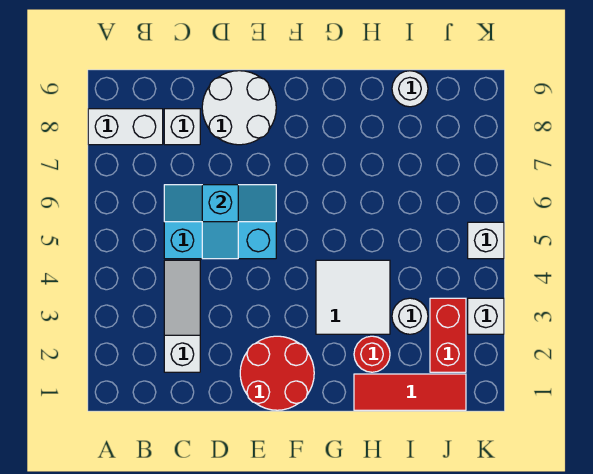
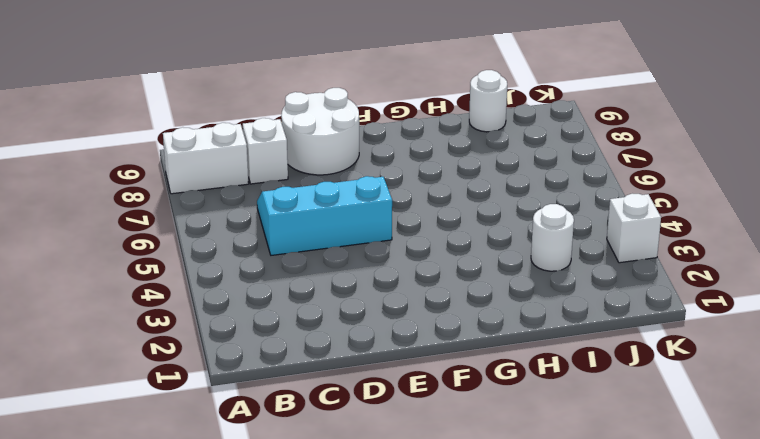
none -> white 1x3 slope [164,260,200,372]
none -> red 2x2 round brick [240,336,314,410]
none -> white 2x2 tile [316,260,390,334]

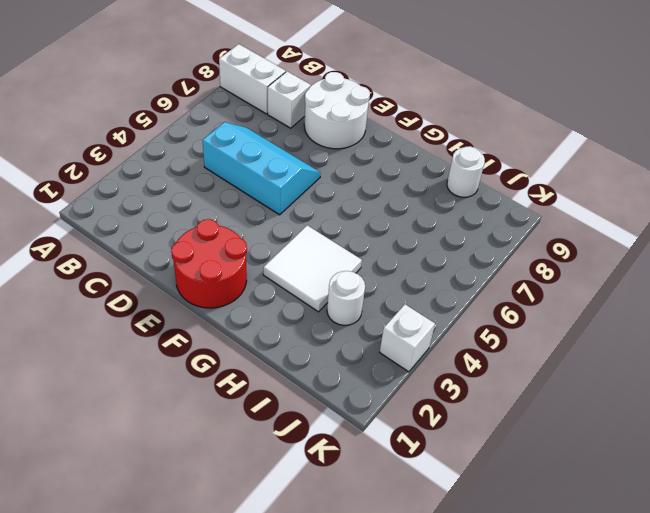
none -> white 1x3 slope [164,260,200,372]
none -> red 1x3 tile [354,374,466,410]
none -> red 1x1 round brick [354,336,390,372]

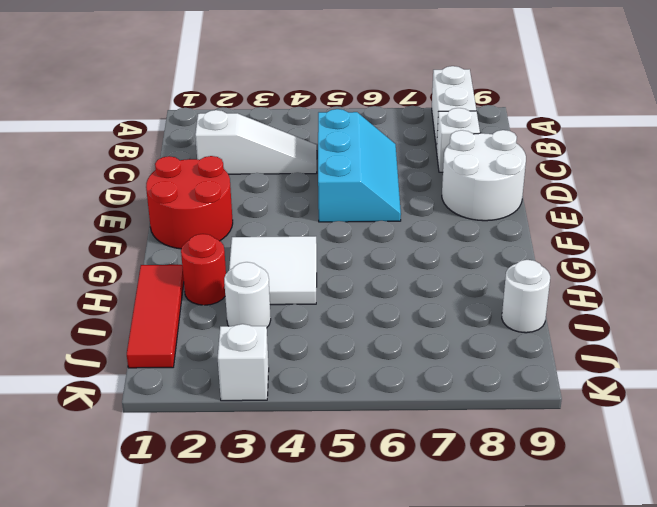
none -> red 1x2 brick [430,298,466,372]
none -> white 1x1 brick [468,222,504,259]
none -> cyan 1x2 slope [202,185,238,259]

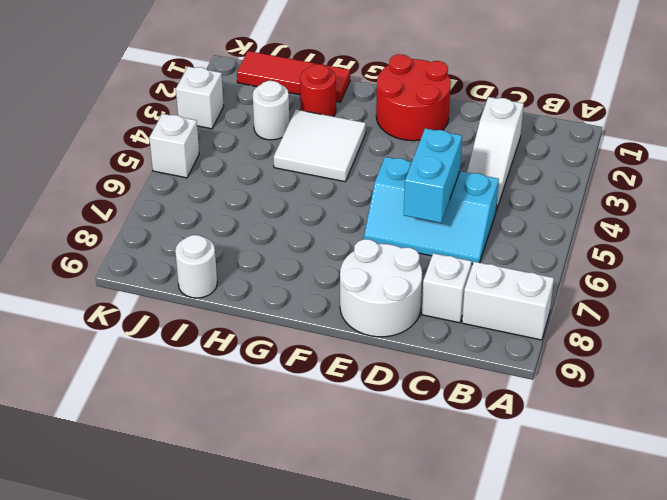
cyan 1x2 brick [404,128,462,223] -> cyan 1x2 slope [202,185,238,259]
none -> red 1x2 brick [430,298,466,372]

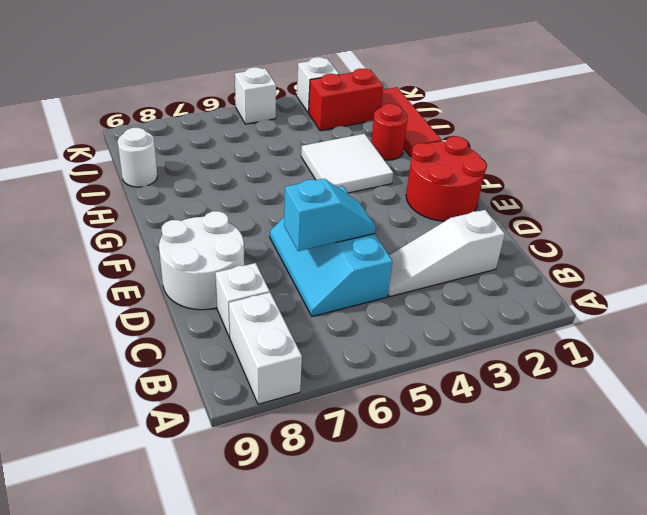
none -> white 1x1 round brick [392,298,428,334]

